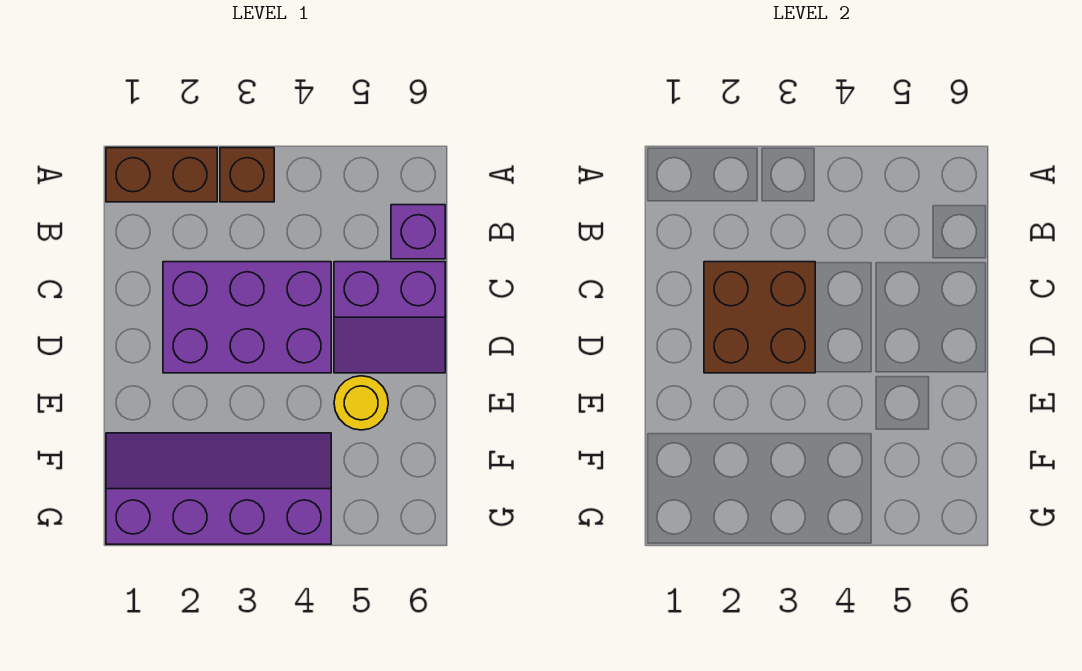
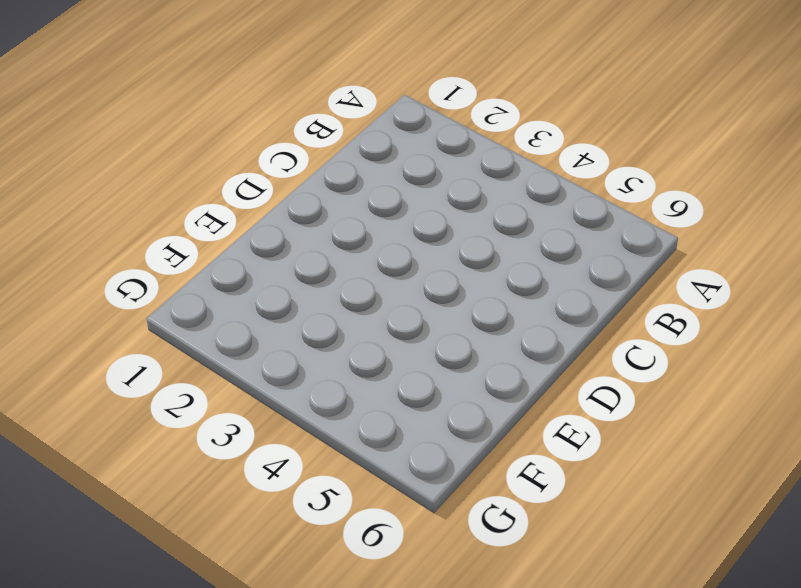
none -> brown 1x2 brick [106,148,217,202]
none -> brown 1x1 brick [220,148,274,202]

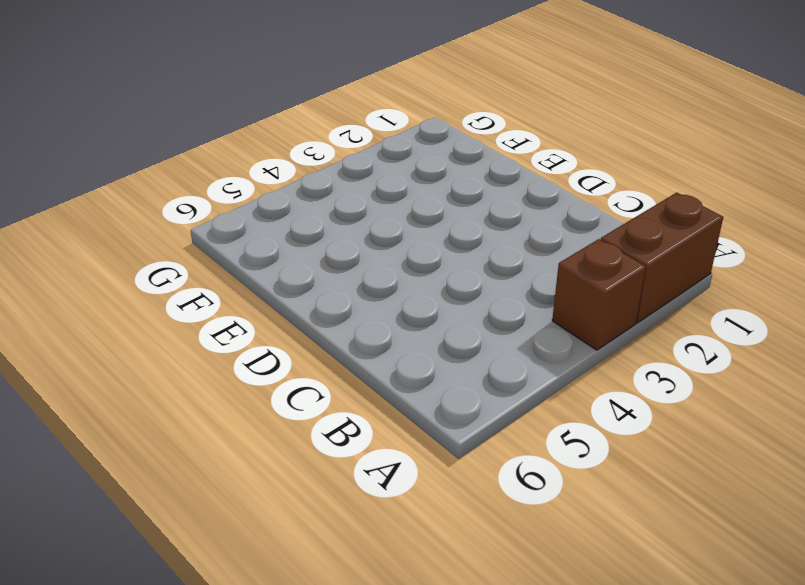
none -> purple 1x1 brick [391,205,445,259]
none -> purple 2x3 brick [163,262,331,373]

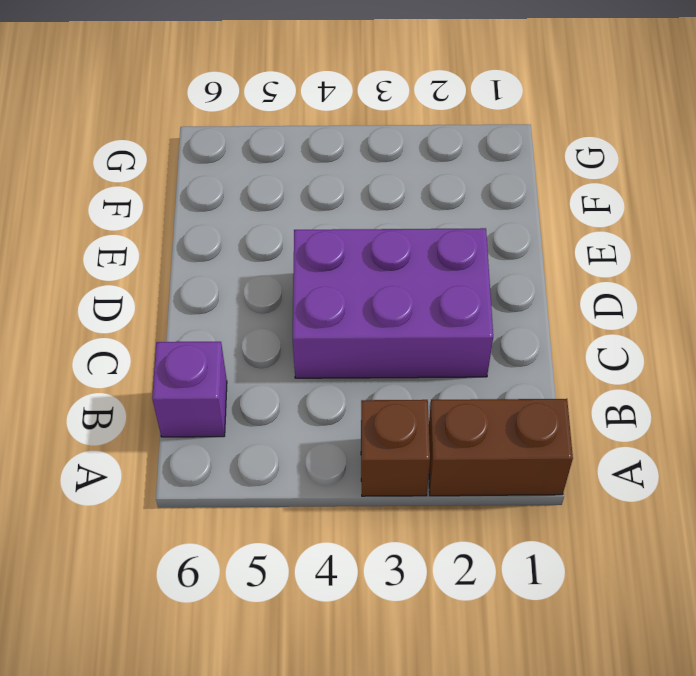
none -> purple 2x2 slope [334,262,445,373]
none -> yellow 1x1 round brick [334,376,388,430]

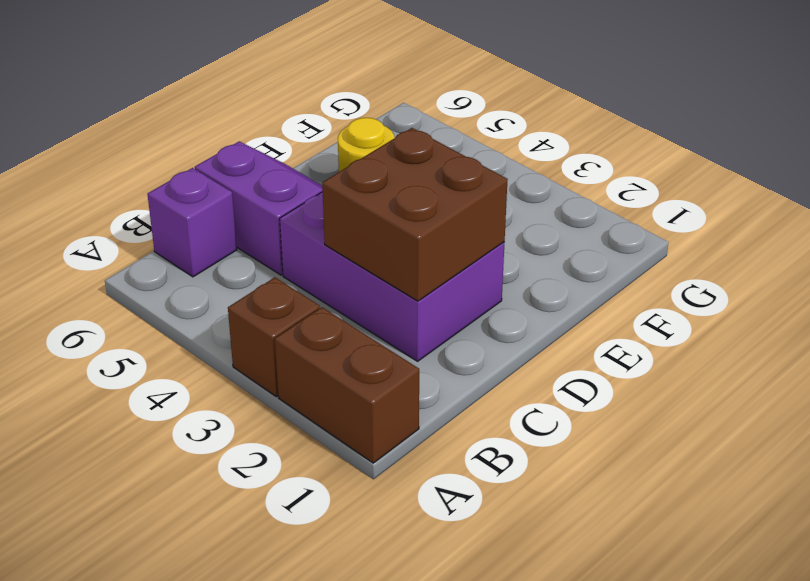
none -> purple 2x4 slope [106,433,331,544]

